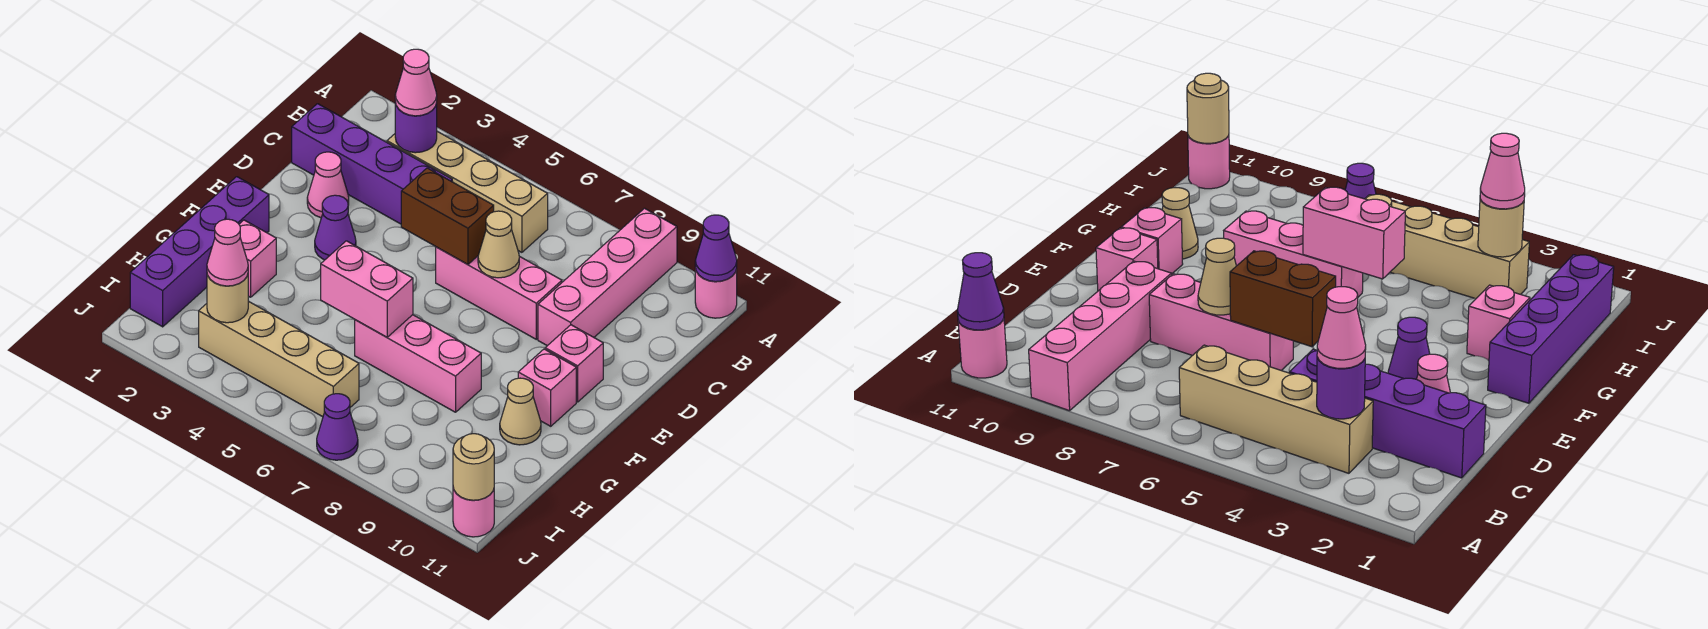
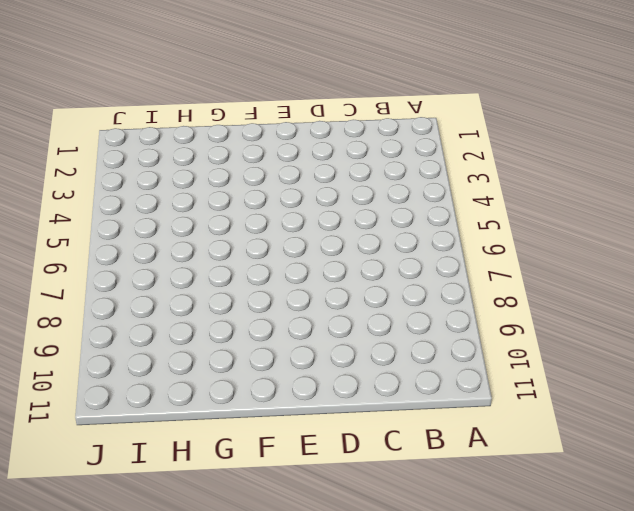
none -> pink 1x4 brick [538,208,677,346]
none -> pink 1x1 round brick [695,267,737,318]
none -> tan 1x4 brick [387,131,548,252]

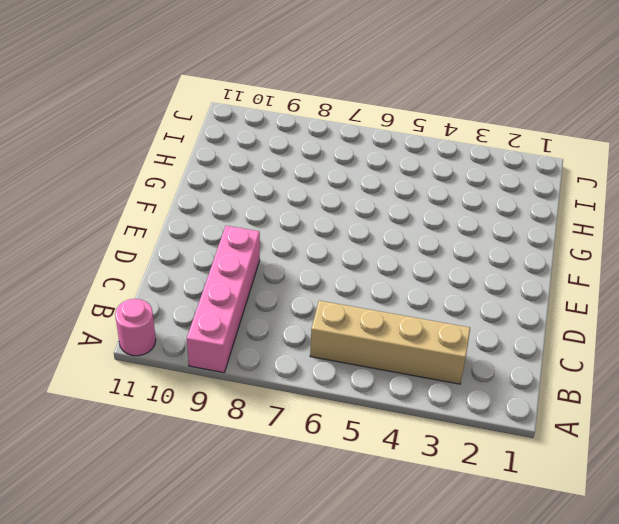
none -> purple 1x4 brick [292,104,452,224]
none -> pink 1x1 cone [307,152,349,218]
none -> pink 1x3 brick [436,247,562,339]

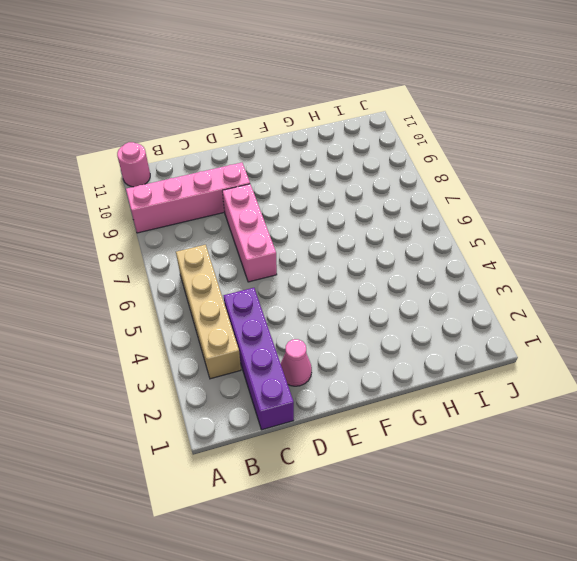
none -> purple 1x1 cone [315,195,356,260]
none -> pink 1x1 brick [545,325,603,402]
none -> purple 1x4 brick [130,177,269,327]

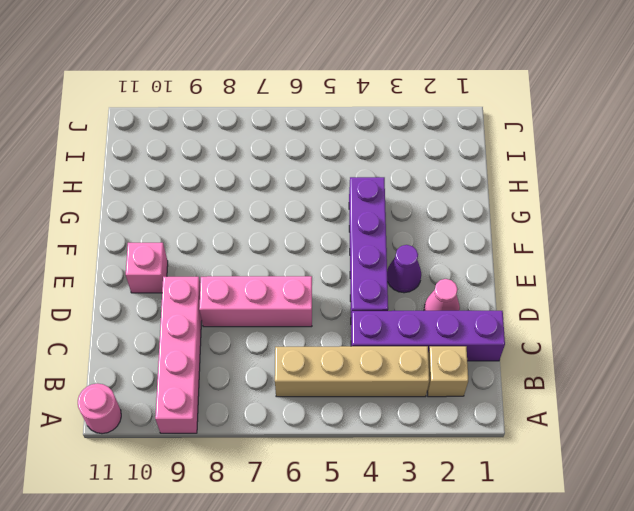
tan 1x1 brick [427,346,468,397] -> none
purple 1x4 brick [349,177,388,318] -> purple 1x4 brick moved to [130,177,269,327]
none -> pink 1x1 brick [518,349,576,426]
none -> pink 1x1 brick [239,220,276,297]
none -> pink 1x3 brick [355,315,481,412]

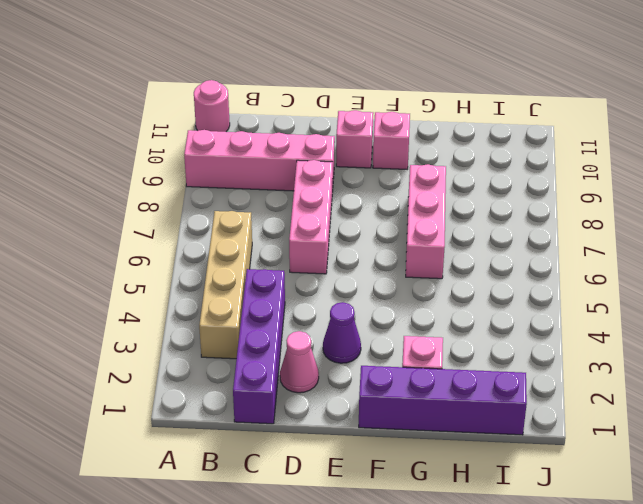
none -> tan 1x1 cone [500,378,541,445]
none -> tan 1x4 brick [199,301,359,417]
none -> purple 1x1 cone [317,394,358,460]

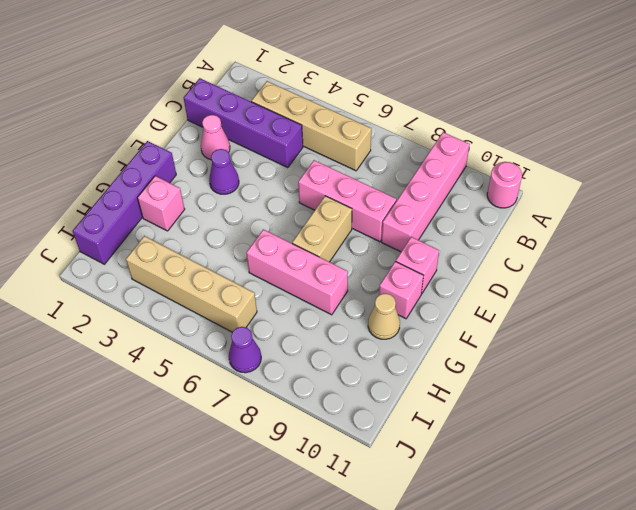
tan 1x2 brick [292,196,352,262] -> none
none -> pink 1x1 round brick [453,488,494,537]
none -> purple 1x1 cone [695,215,737,282]
none -> purple 1x1 round brick [395,102,437,153]

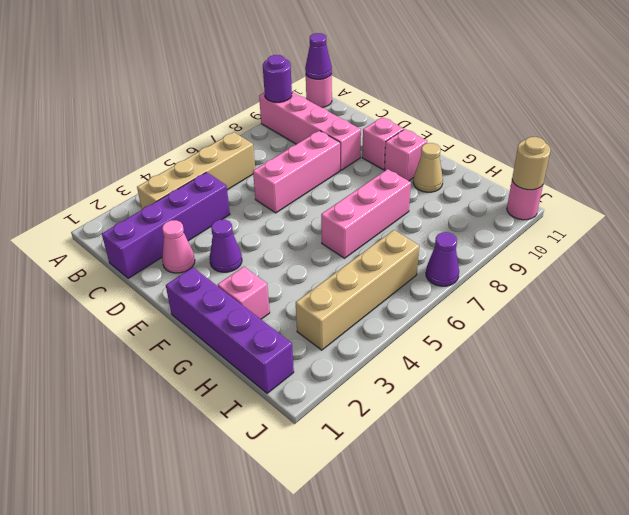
purple 1x1 round brick [263,55,292,102] -> purple 1x1 round brick moved to [395,102,437,153]
none -> brown 1x2 brick [401,168,494,264]
none -> tan 1x1 cone [478,211,519,278]
none -> pink 1x2 brick [321,241,413,337]

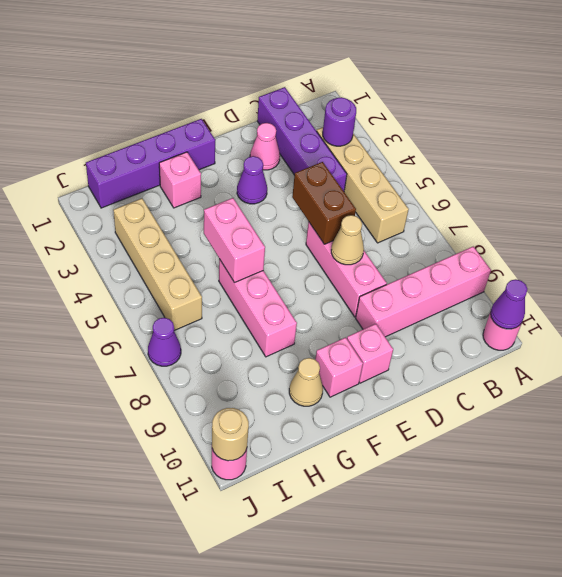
none -> tan 1x1 round brick [207,275,248,323]
none -> pink 1x1 cone [395,49,437,116]
none -> pink 1x1 cone [207,219,248,286]

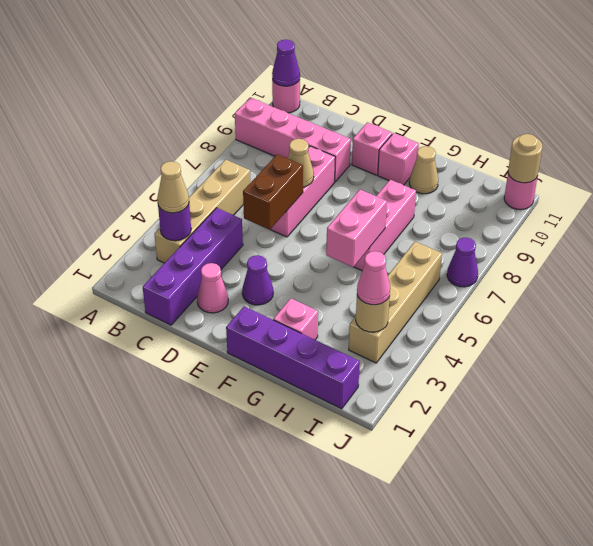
tan 1x1 cone [157,161,189,213] -> pink 1x1 cone [395,49,437,116]

